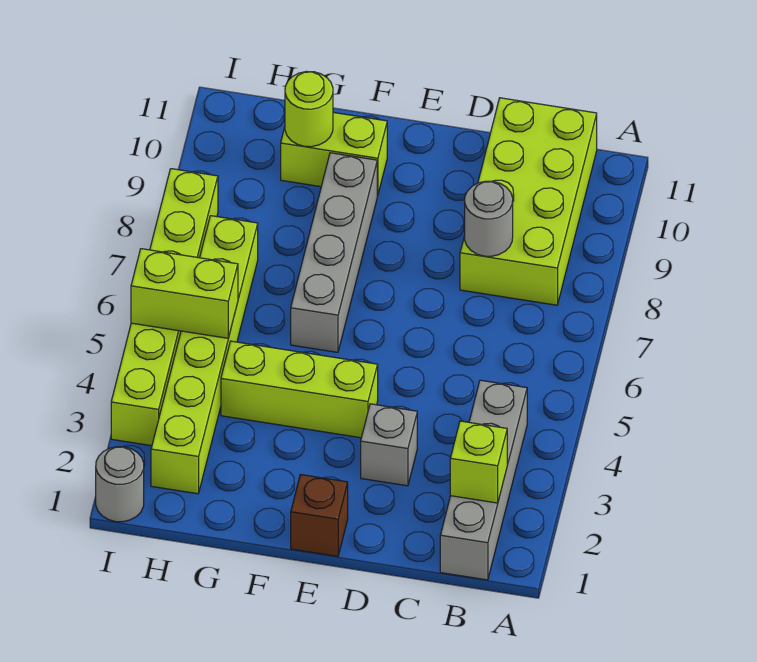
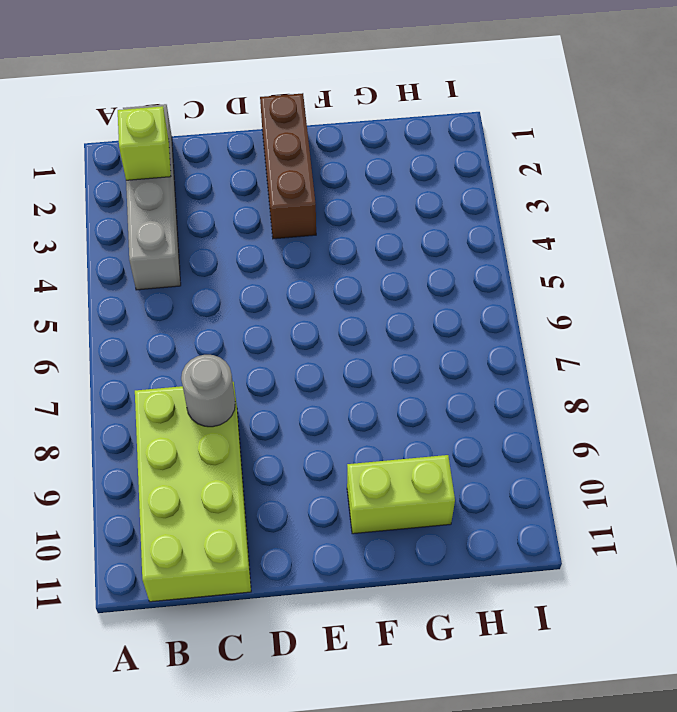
brown 1x3 brick [260,93,316,239] -> brown 1x1 brick [291,475,348,556]
none -> grey 1x1 brick [361,404,417,486]
none -> lime 1x3 brick [221,341,378,438]
none -> grey 1x4 brick [291,153,377,352]

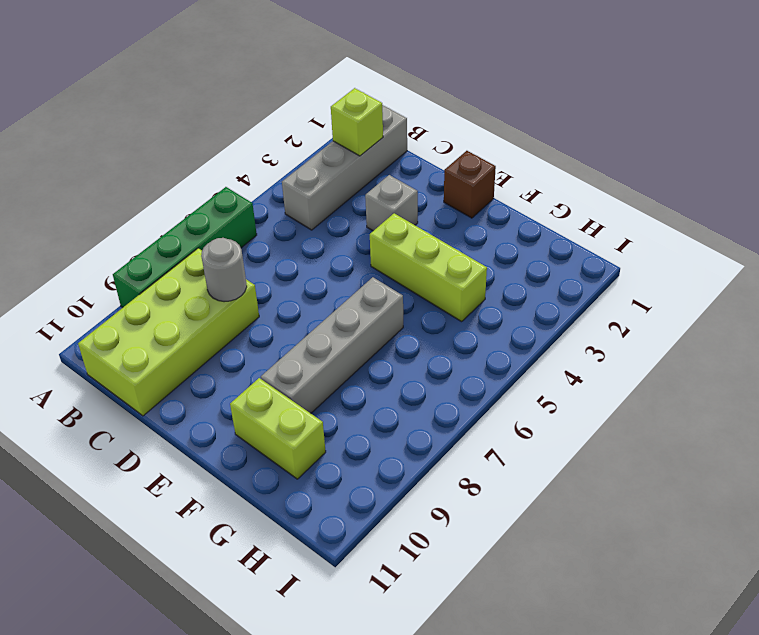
green 1x4 brick [113,187,257,307] -> none
none -> lime 1x6 brick [151,216,258,494]
none -> grey 1x1 round brick [96,447,144,522]
none -> lime 1x6 brick [111,169,218,446]

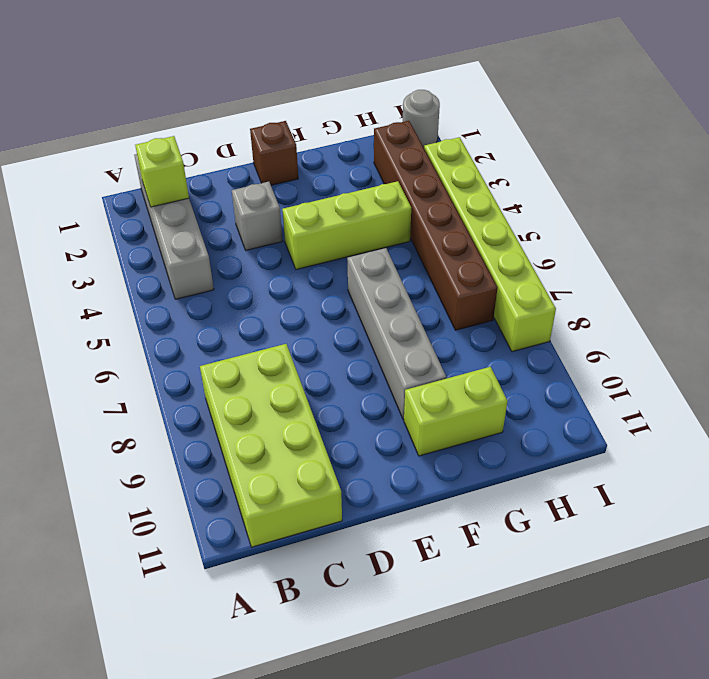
brown 1x6 brick [374,121,497,330] -> lime 1x6 brick [151,216,258,494]
none -> grey 1x1 round brick [465,181,513,256]
none -> lime 1x1 round brick [285,71,333,147]
none -> lime 1x2 brick [131,249,238,338]

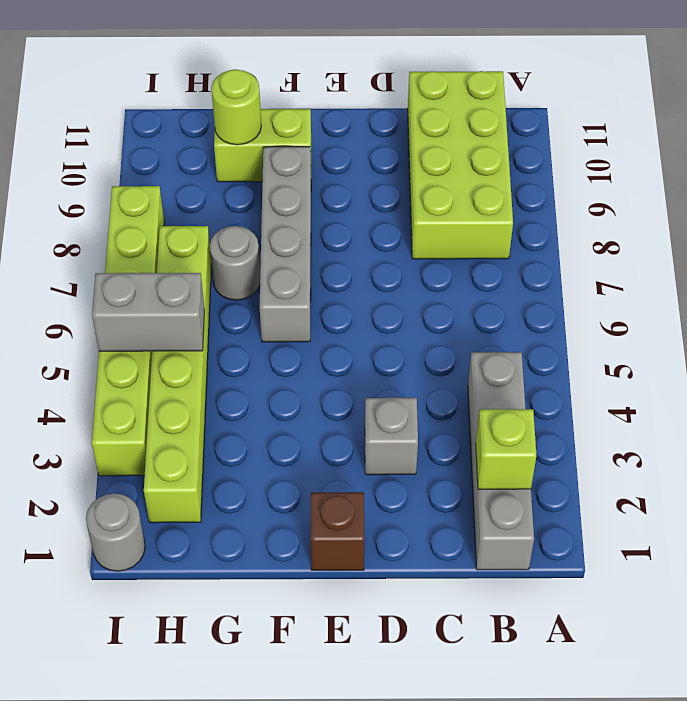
grey 1x1 round brick [210,226,260,300] -> grey 1x1 round brick moved to [465,181,513,256]
grey 1x2 brick [92,273,204,351] -> lime 1x2 brick [131,249,238,338]
none -> lime 1x3 brick [221,341,378,438]

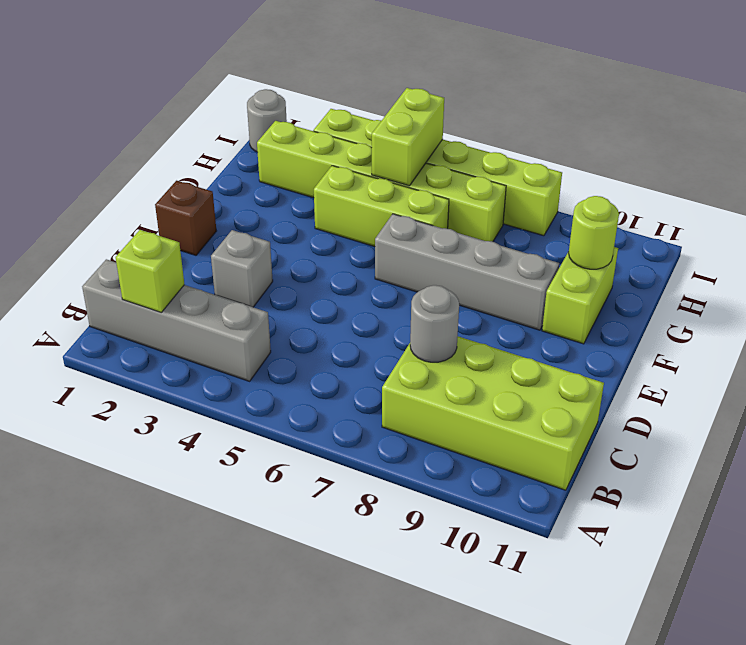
lime 1x3 brick [314,166,449,247] -> lime 1x3 brick turned to [221,341,378,438]

